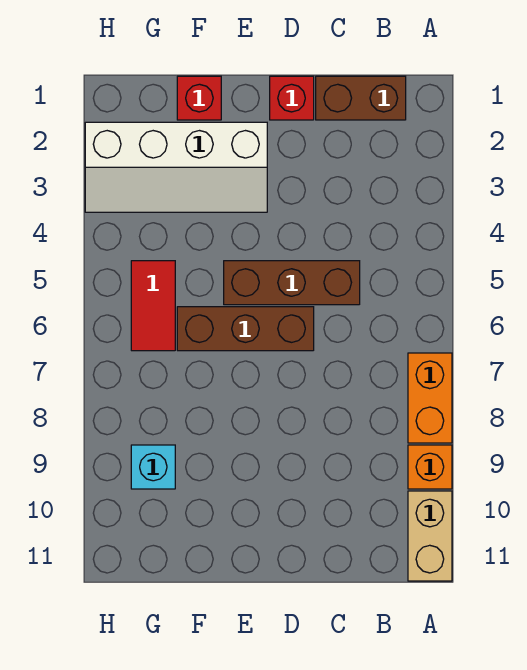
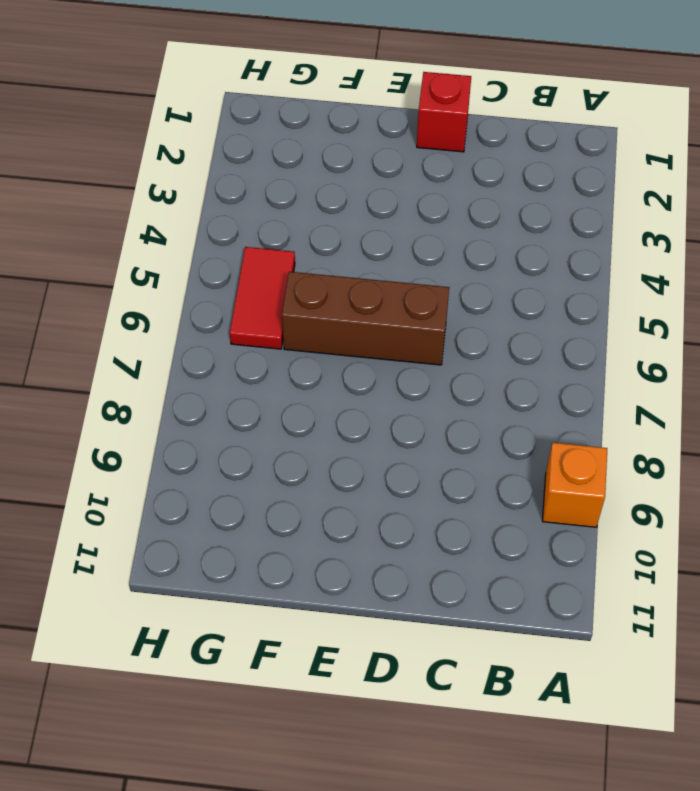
none -> orange 1x2 brick [408,353,452,443]
none -> tan 1x2 brick [408,491,452,581]

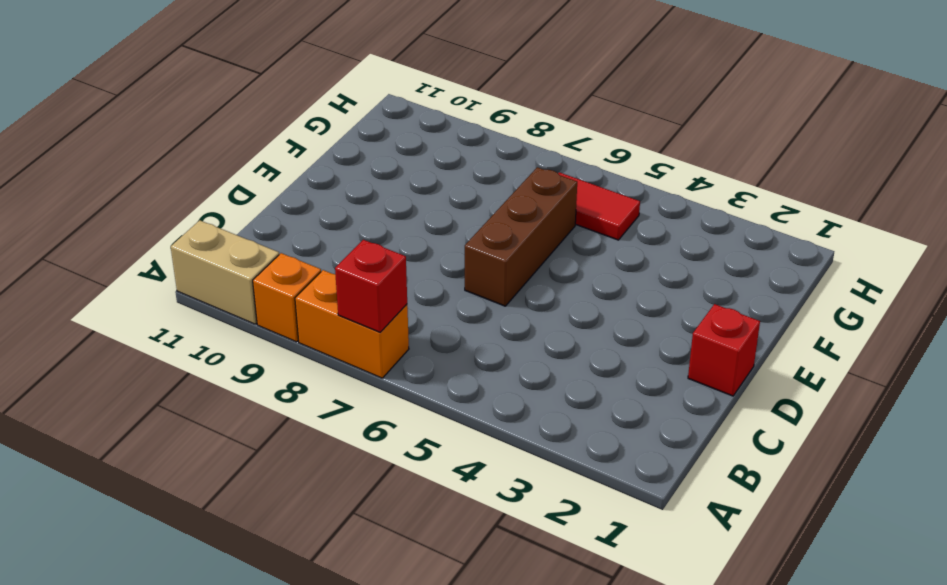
red 1x1 brick [335,240,407,332] -> red 1x1 brick moved to [177,76,221,120]
none -> brown 1x2 brick [316,76,406,120]
none -> brown 1x3 brick [224,261,360,305]

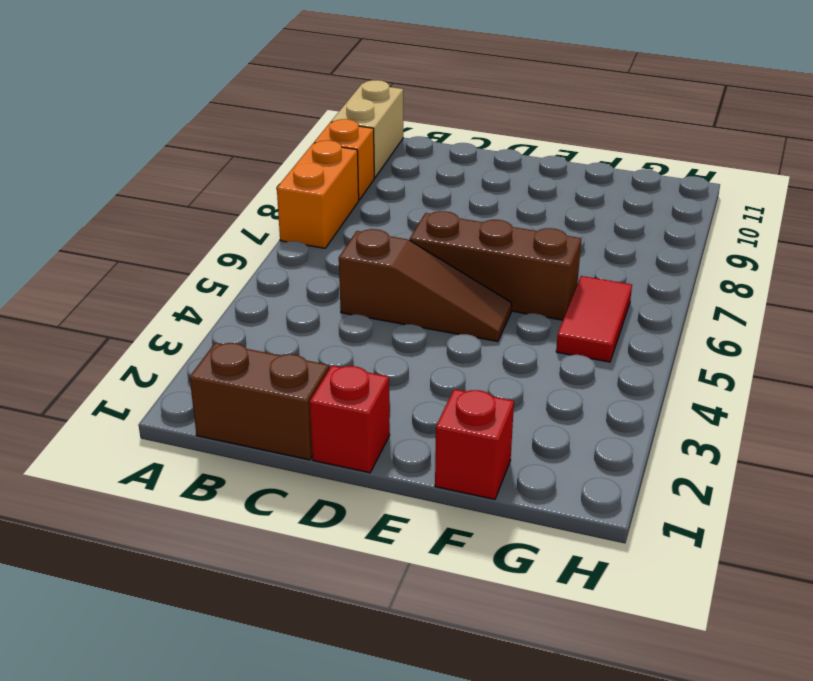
brown 1x3 slope [339,229,512,342] -> brown 1x3 brick [224,261,360,305]
none -> white 2x4 slope [85,122,267,212]
none -> cyan 1x1 brick [131,445,175,489]

